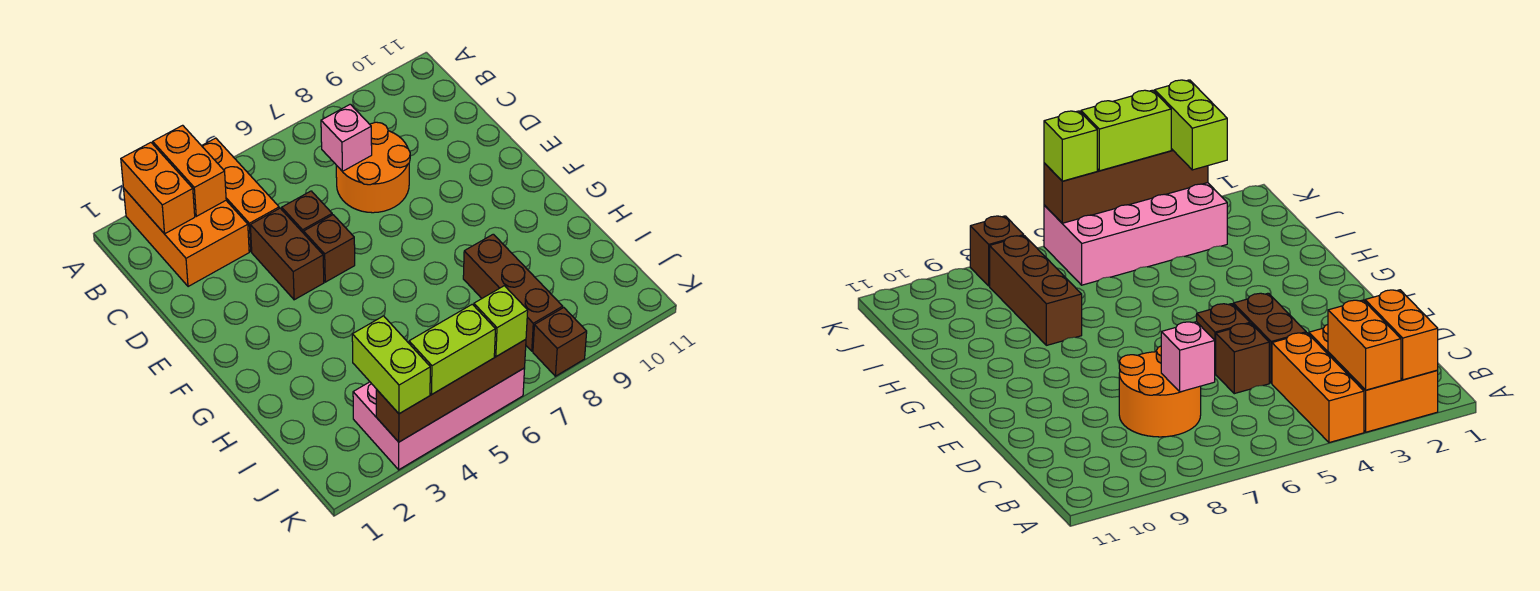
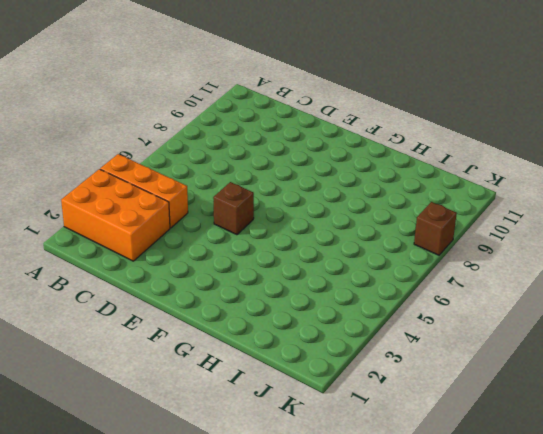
none -> orange 2x2 round brick [336,122,410,213]
none -> brown 1x2 brick [250,208,324,300]
none -> brown 1x1 brick [282,191,332,233]

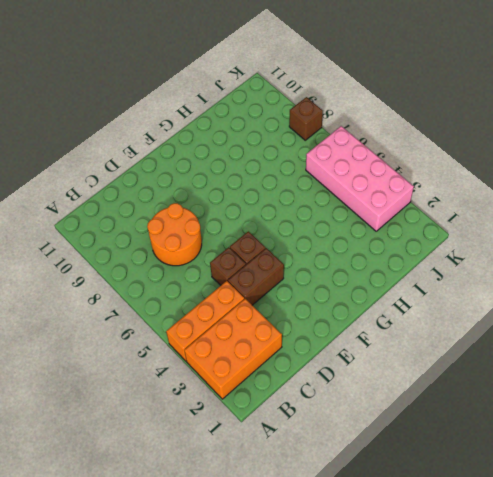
none -> brown 1x3 brick [463,234,563,351]
none -> orange 1x2 brick [121,143,195,234]
none -> orange 1x2 brick [153,125,226,216]

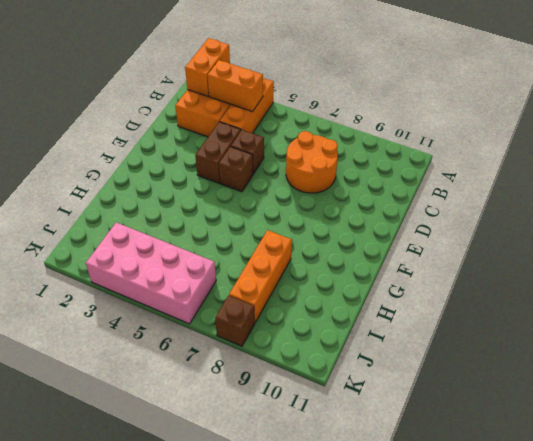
orange 1x2 brick [208,60,263,112] -> orange 1x2 brick turned to [153,125,226,216]
orange 1x3 brick [229,230,292,322] -> brown 1x3 brick [463,234,563,351]
none -> pink 1x1 brick [321,104,372,172]
none -> brown 1x4 brick [376,339,526,442]
none -> lime 1x2 brick [352,316,430,414]

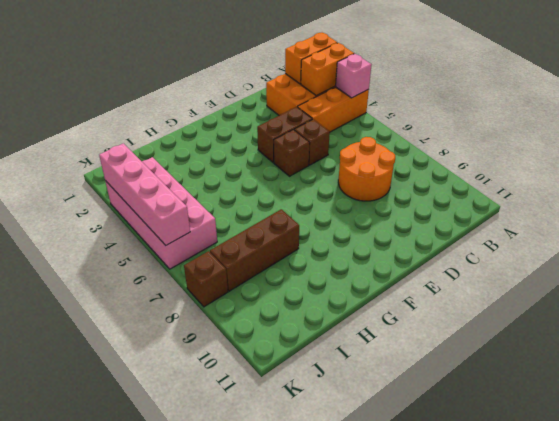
pink 1x1 brick [336,54,371,98] -> pink 1x1 brick moved to [321,104,372,172]
pink 1x4 brick [99,143,190,245] -> brown 1x4 brick [376,339,526,442]
none -> lime 1x2 brick [352,316,430,414]
none -> lime 1x2 brick [409,304,495,395]
none -> lime 1x1 brick [474,286,528,357]

